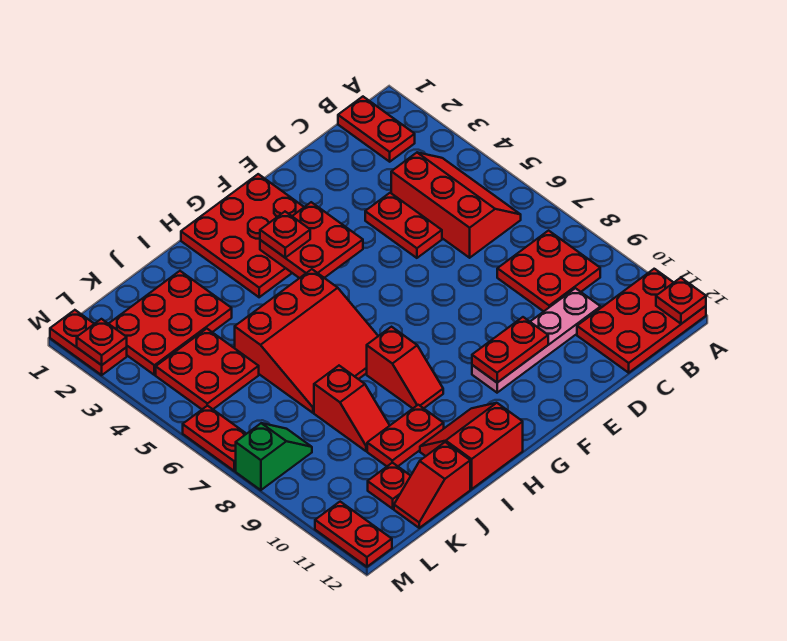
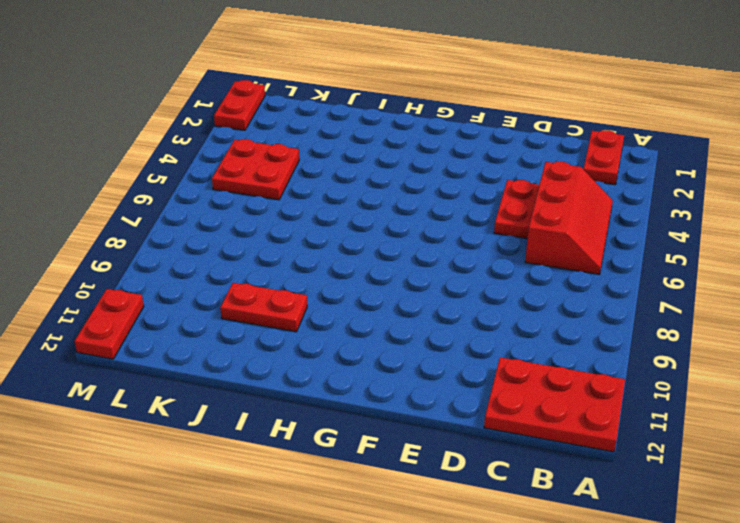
none -> red 2x2 plate [497,231,600,311]
none -> pink 1x4 plate [472,288,601,393]
none -> red 3x3 plate [181,174,304,297]

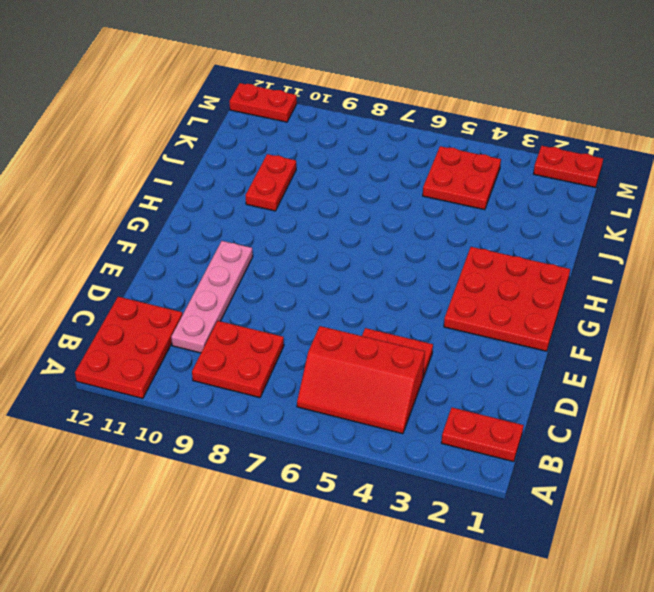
none -> red 3x3 slope [235,269,378,413]
none -> red 1x2 slope [367,327,443,408]
none -> red 2x2 slope [420,403,523,489]

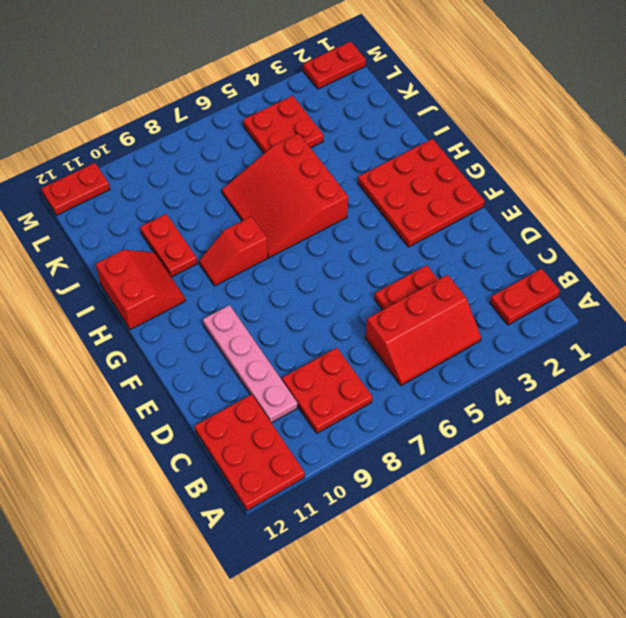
none -> red 2x3 plate [109,271,232,375]
none -> red 1x2 slope [314,366,390,451]
none -> red 1x2 slope [394,442,470,528]

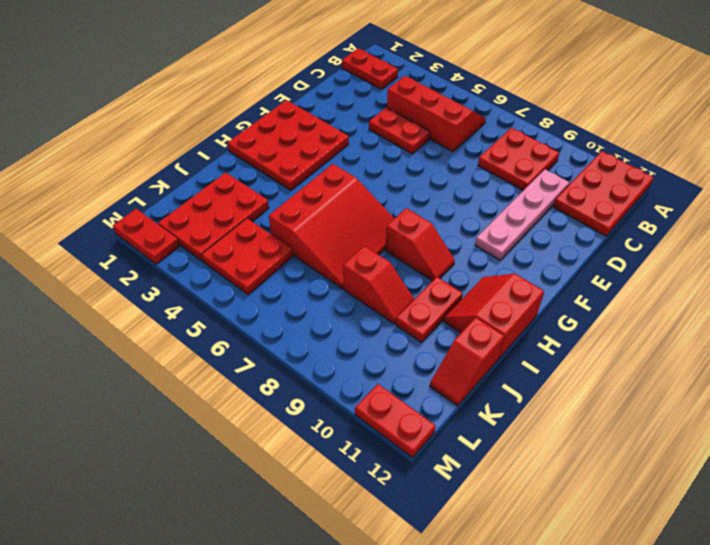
none -> red 1x1 plate [368,463,410,509]
none -> green 1x2 slope [236,423,312,490]
none -> red 1x2 plate [183,406,246,471]

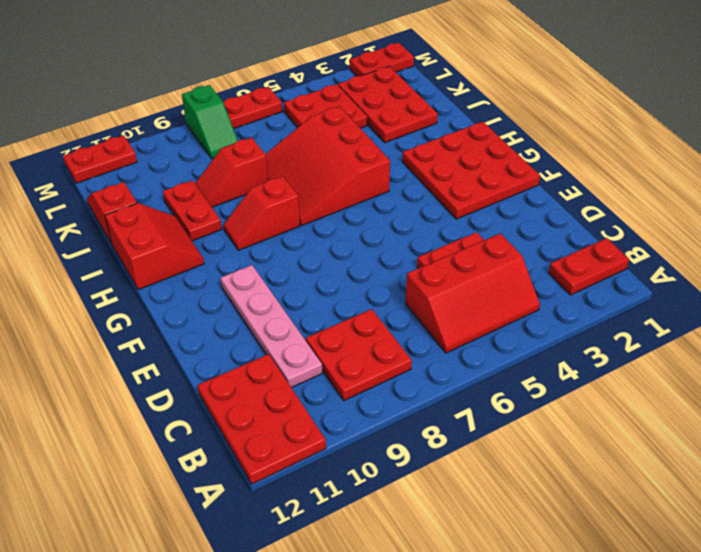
none -> red 1x1 plate [368,463,410,509]
none -> red 1x1 plate [656,278,706,324]
none -> red 1x2 plate [472,317,548,382]

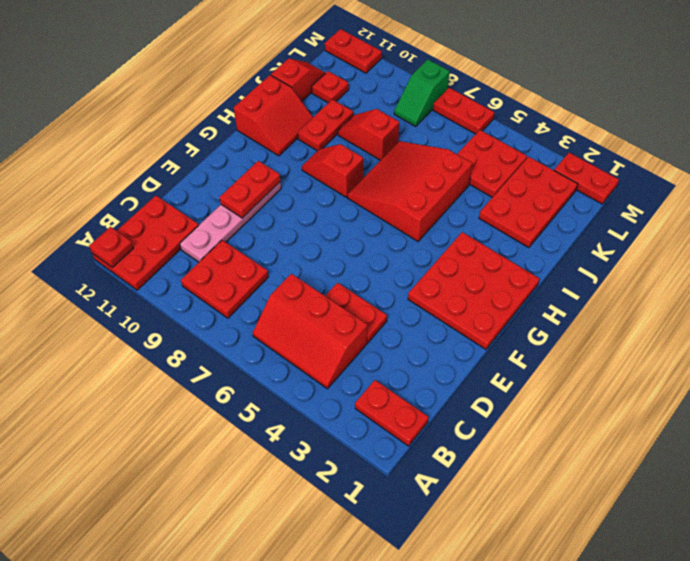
none -> red 2x2 plate [260,202,363,278]
none -> red 1x1 plate [77,319,127,365]
none -> red 1x1 plate [260,212,310,258]

